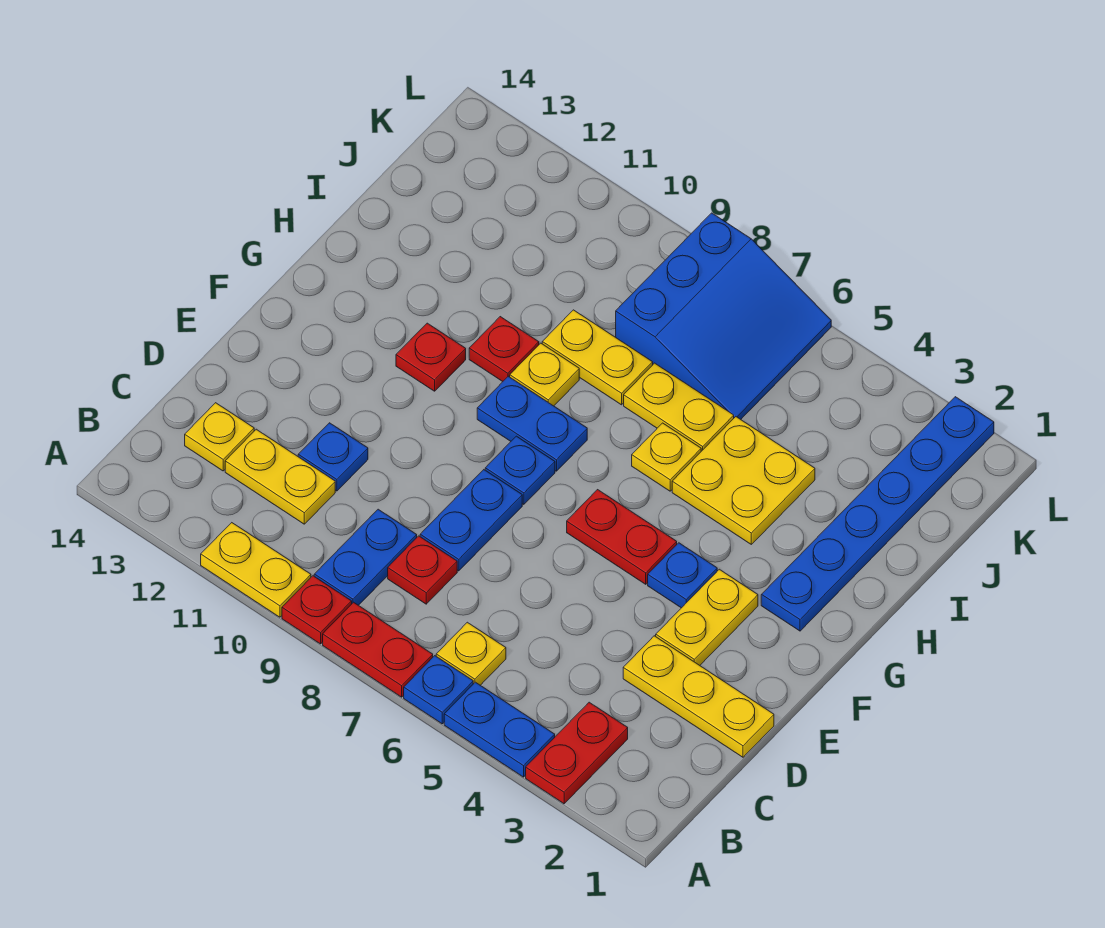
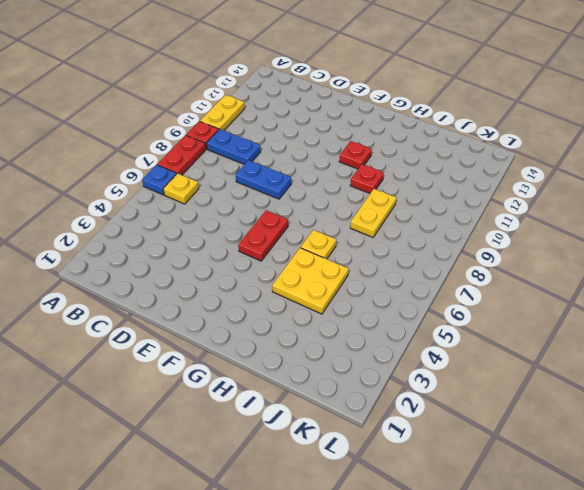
none -> red 1x2 plate [526,702,628,804]
none -> blue 1x2 plate [444,682,555,777]
none -> red 1x1 plate [388,536,457,604]

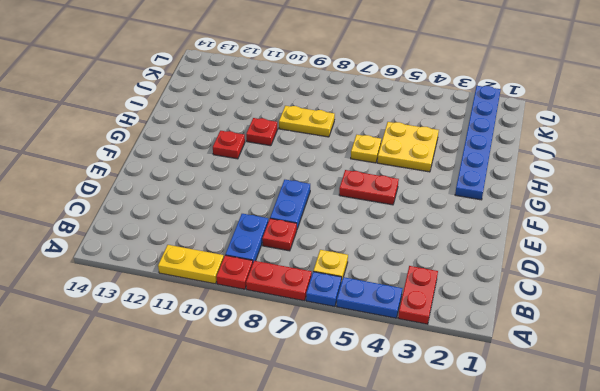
none -> yellow 1x2 plate [225,429,335,524]
none -> yellow 1x1 plate [185,403,254,471]
none -> yellow 1x3 plate [623,636,774,757]

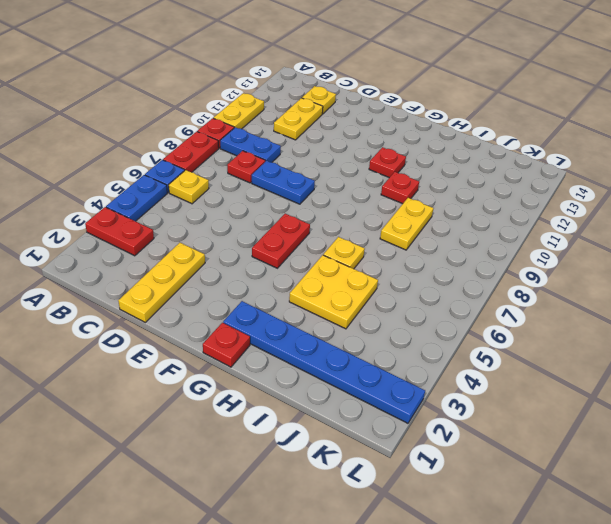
red 1x1 plate [203,323,250,367] -> none
none -> blue 1x1 plate [298,423,368,491]
none -> yellow 1x2 plate [656,569,758,665]
none -> blue 1x1 plate [648,543,717,608]

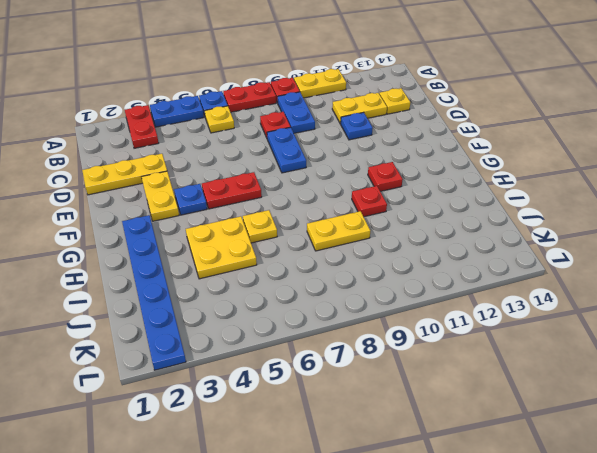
none -> blue 1x1 plate [485,436,555,504]
none -> blue 1x2 plate [477,376,587,471]
none -> yellow 1x1 plate [510,343,579,406]

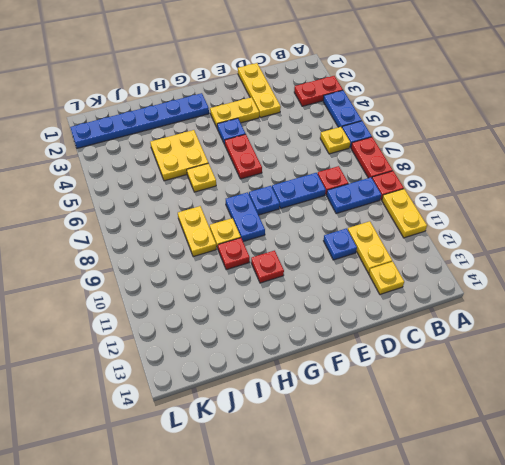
none -> yellow 1x2 plate [624,363,734,451]
none -> blue 3x3 slope [616,213,831,419]

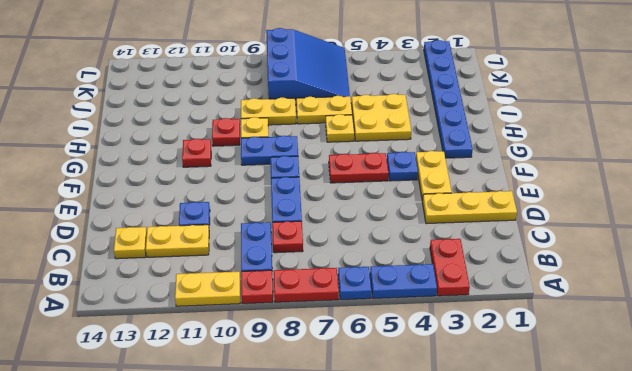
none -> yellow 1x1 plate [436,622,506,685]

